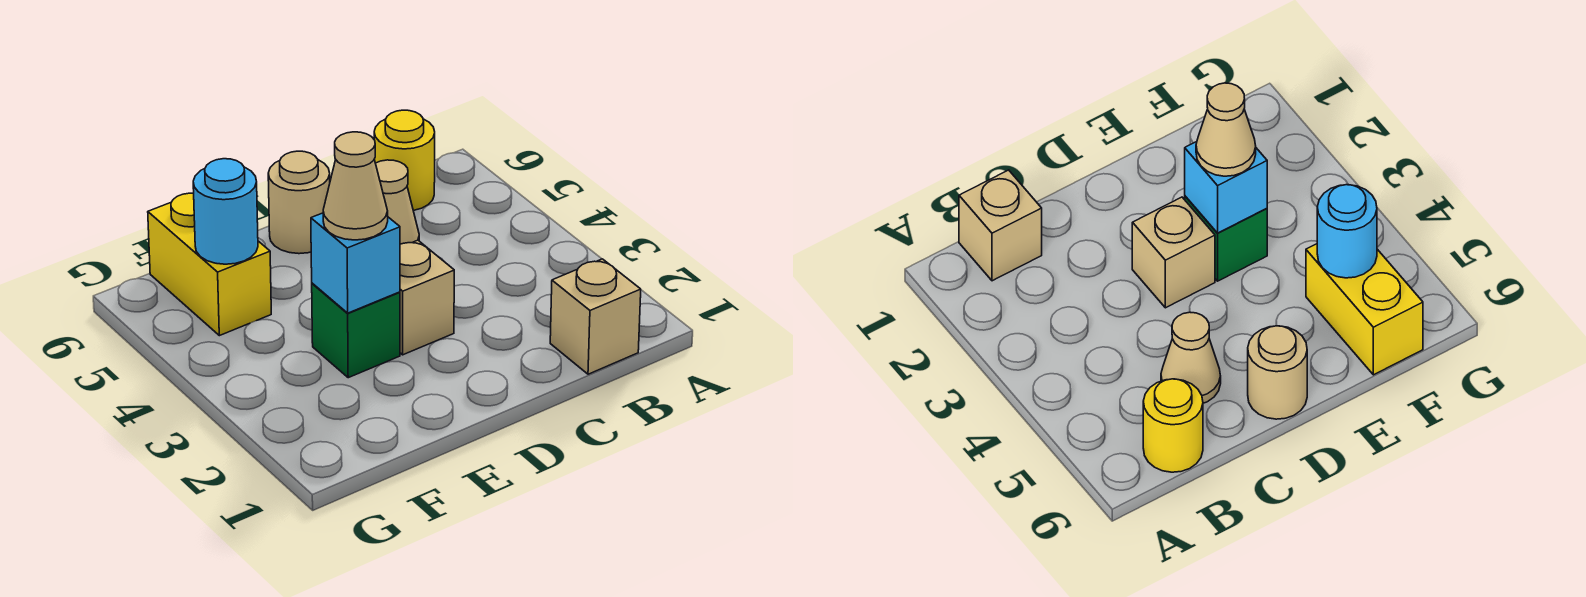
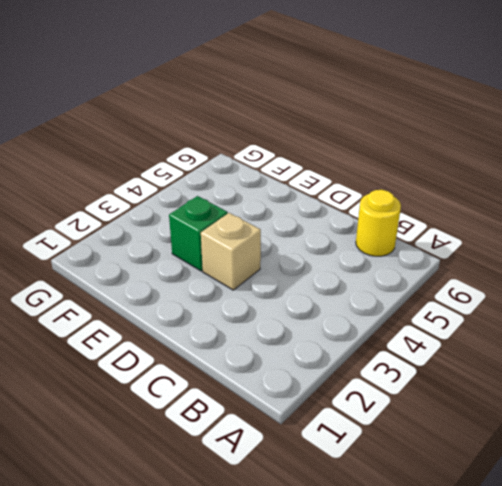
none -> tan 1x1 brick [550,259,641,374]
none -> tan 1x1 cone [375,160,419,244]

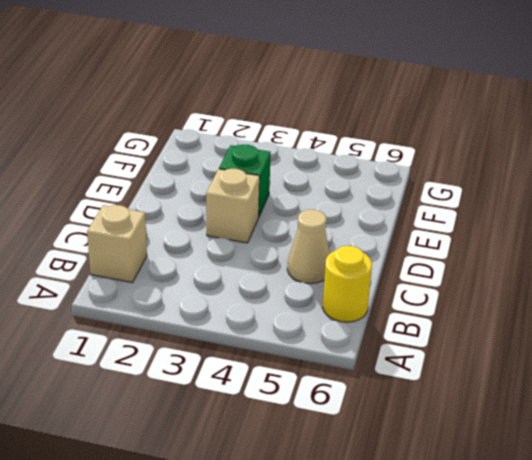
none -> tan 1x1 round brick [268,151,330,254]
none -> yellow 1x2 brick [148,193,271,336]

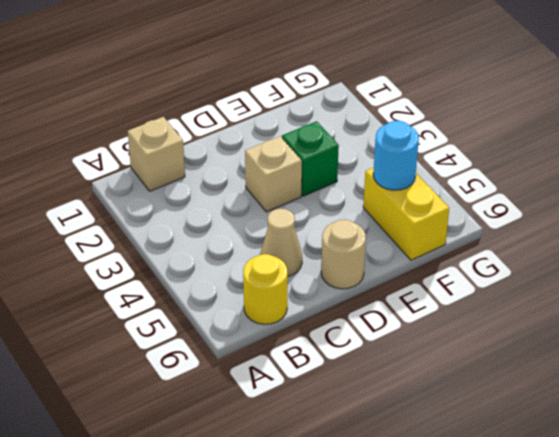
none -> cyan 1x1 brick [311,213,400,313]
none -> tan 1x1 cone [323,132,388,240]

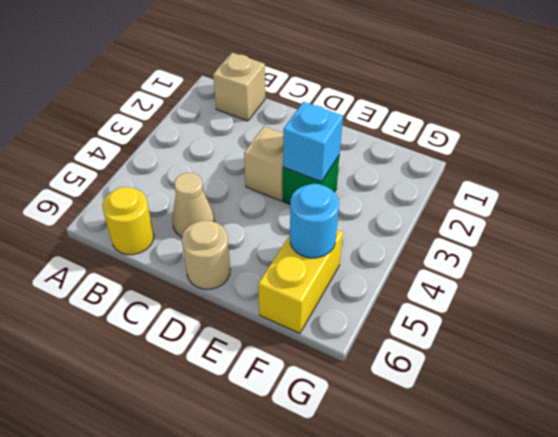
none -> tan 1x1 cone [323,132,388,240]

